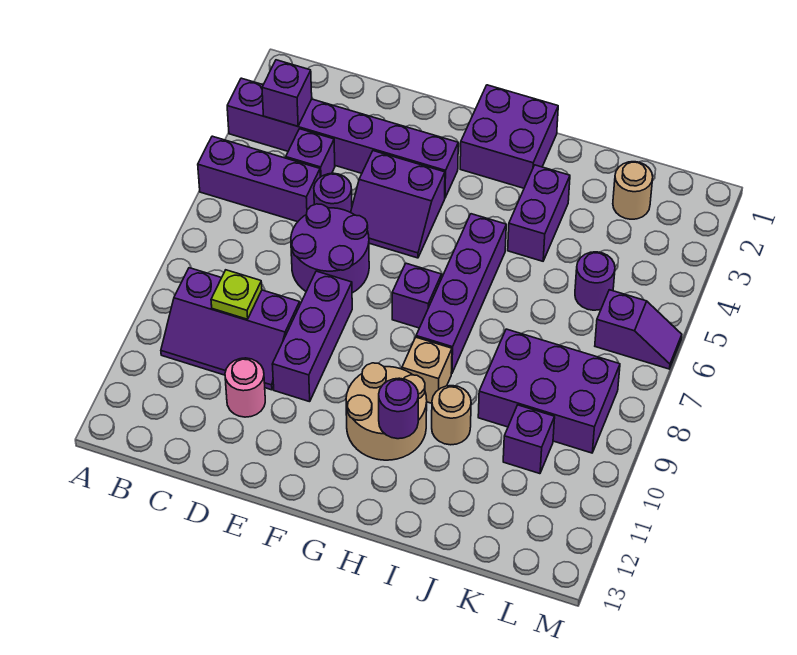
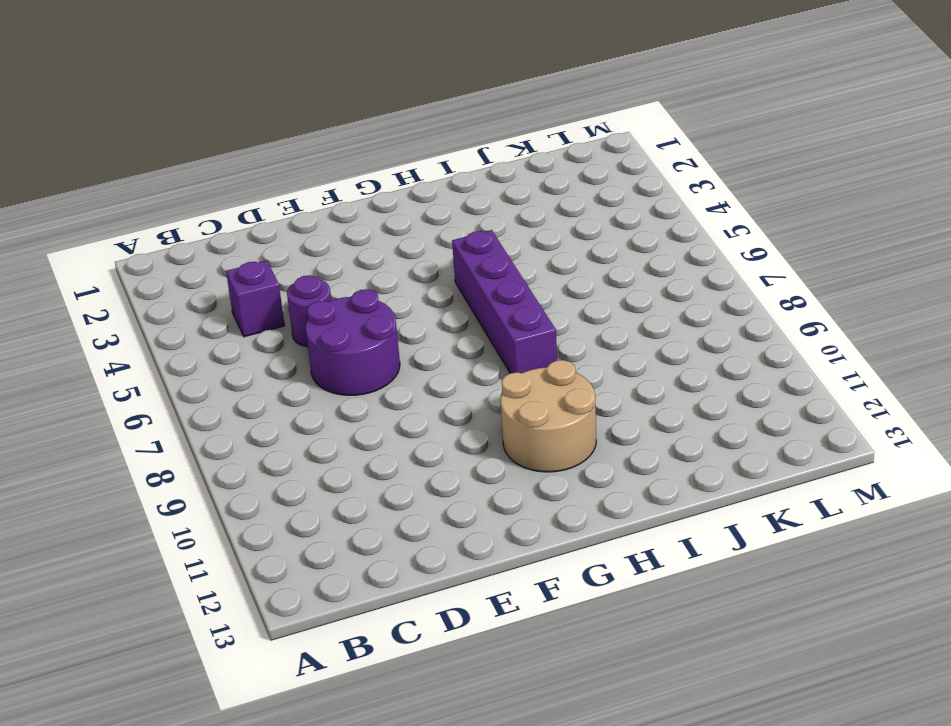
none -> purple 1x6 brick [227,78,458,198]
none -> purple 1x3 brick [198,136,320,222]
none -> purple 2x3 slope [161,268,300,390]

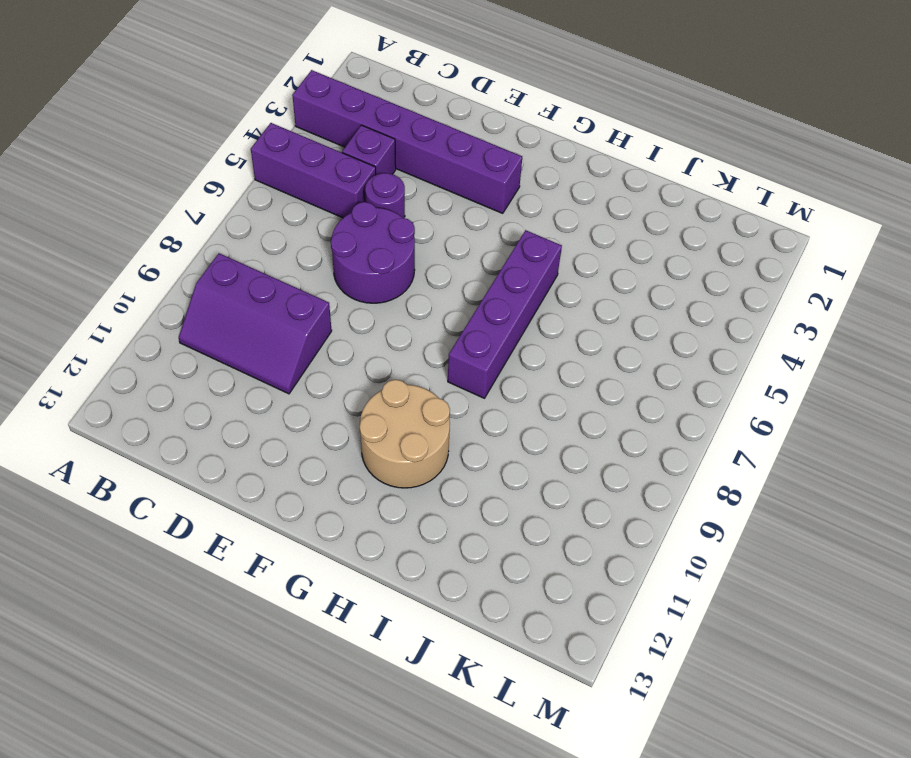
none -> pink 1x1 round brick [225,358,265,417]
none -> purple 2x2 slope [351,151,445,258]
none -> purple 1x3 brick [272,271,352,402]

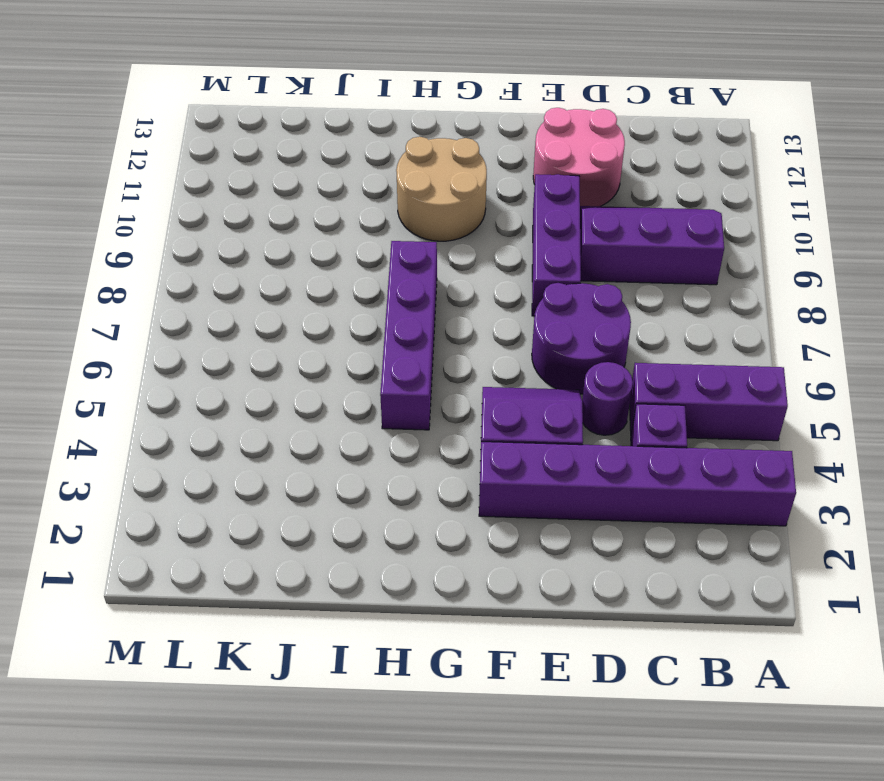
pink 2x2 round brick [533,108,625,206] -> pink 1x1 round brick [225,358,265,417]
none -> purple 2x2 brick [460,85,558,188]
none -> purple 1x1 brick [392,263,442,328]
none -> tan 1x1 brick [402,337,452,403]

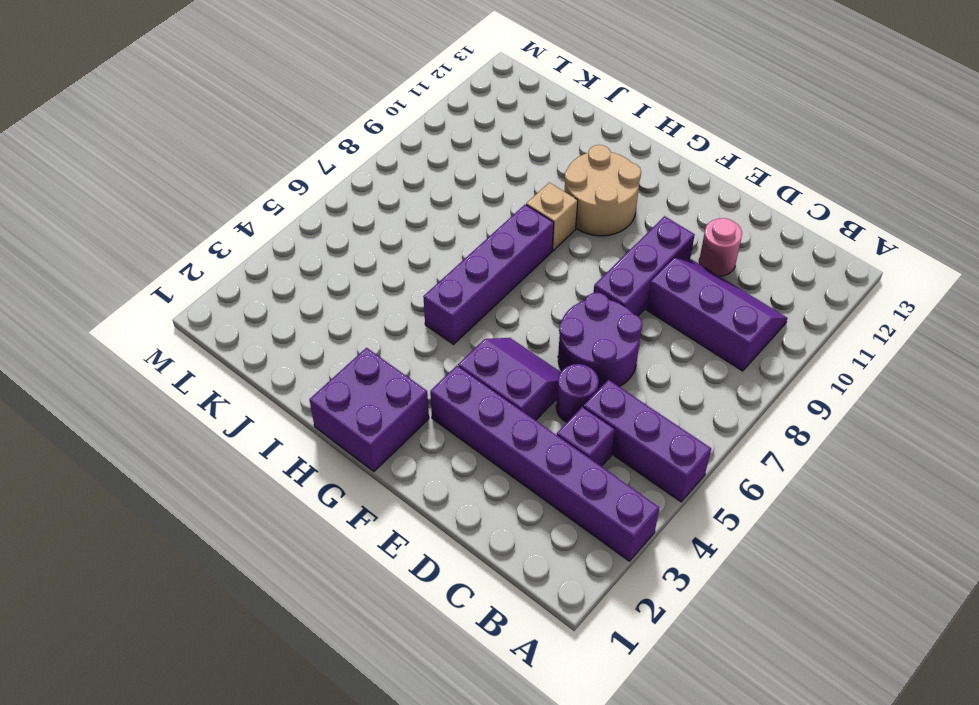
none -> purple 1x1 brick [392,263,442,328]
none -> purple 1x2 brick [508,165,570,261]
none -> tan 1x1 round brick [432,386,471,445]

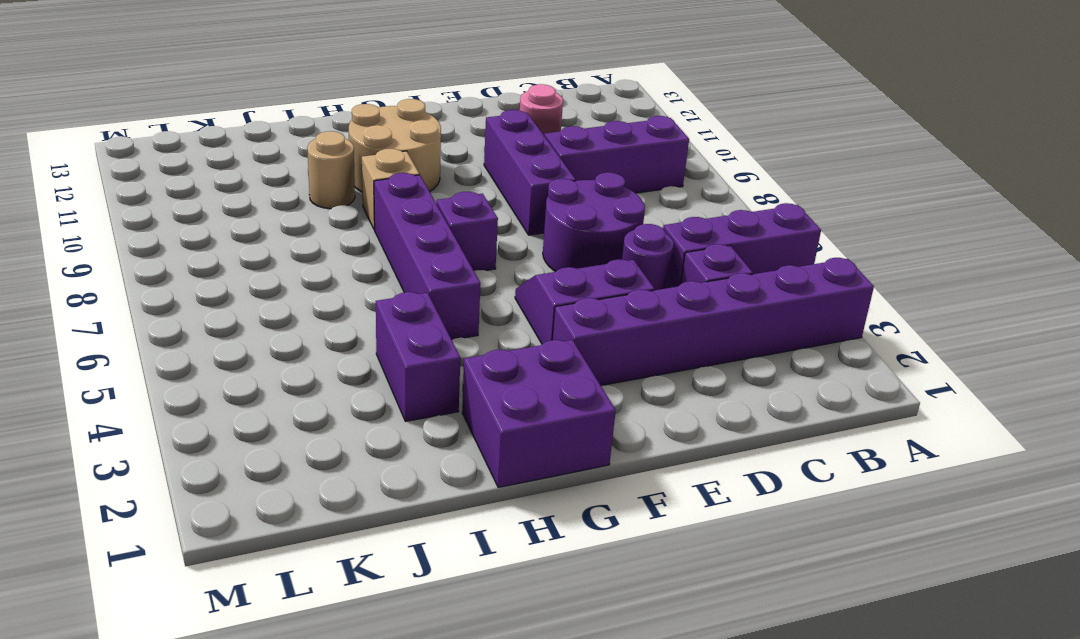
none -> purple 2x3 brick [478,329,620,453]
none -> tan 1x1 round brick [613,162,653,219]
none -> purple 1x1 round brick [575,252,615,310]

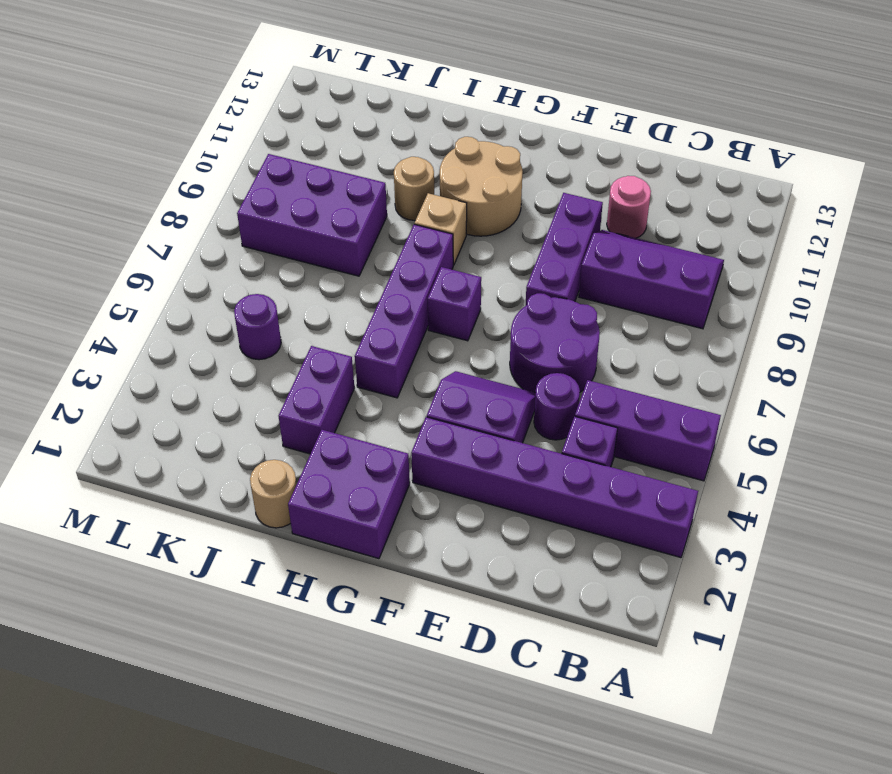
tan 1x1 round brick [250,460,297,528] -> tan 1x1 round brick moved to [613,162,653,219]
none -> purple 1x1 brick [503,405,555,474]
none -> purple 1x2 slope [595,290,682,369]
none -> purple 1x1 brick [262,60,312,126]

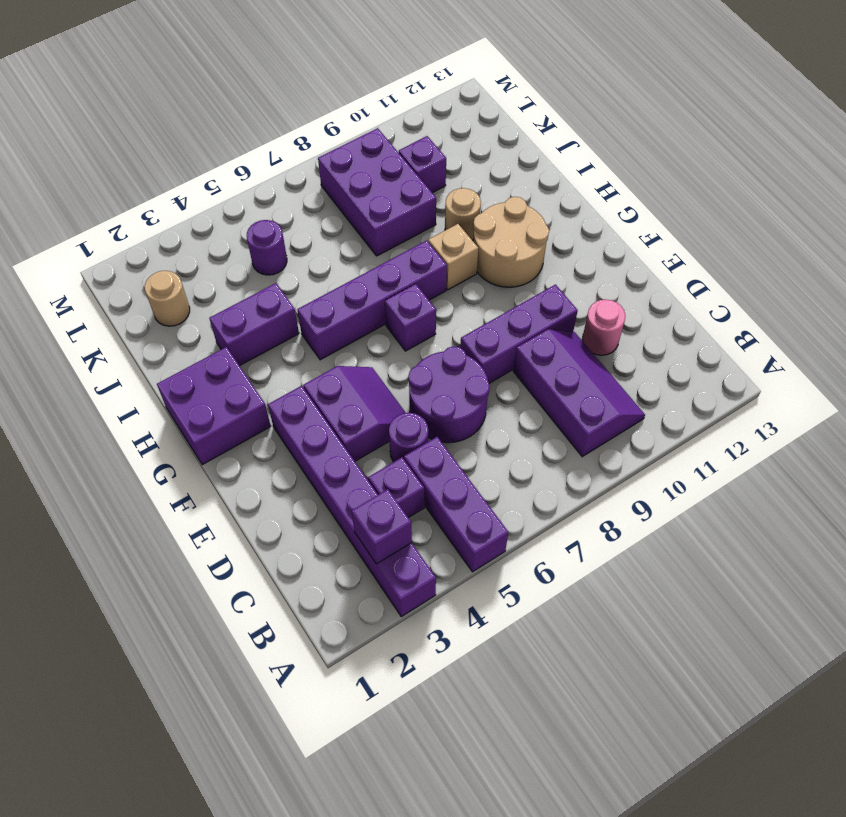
none -> purple 1x2 slope [595,290,682,369]
none -> lime 1x1 plate [211,270,262,319]
none -> purple 1x1 round brick [379,378,418,439]

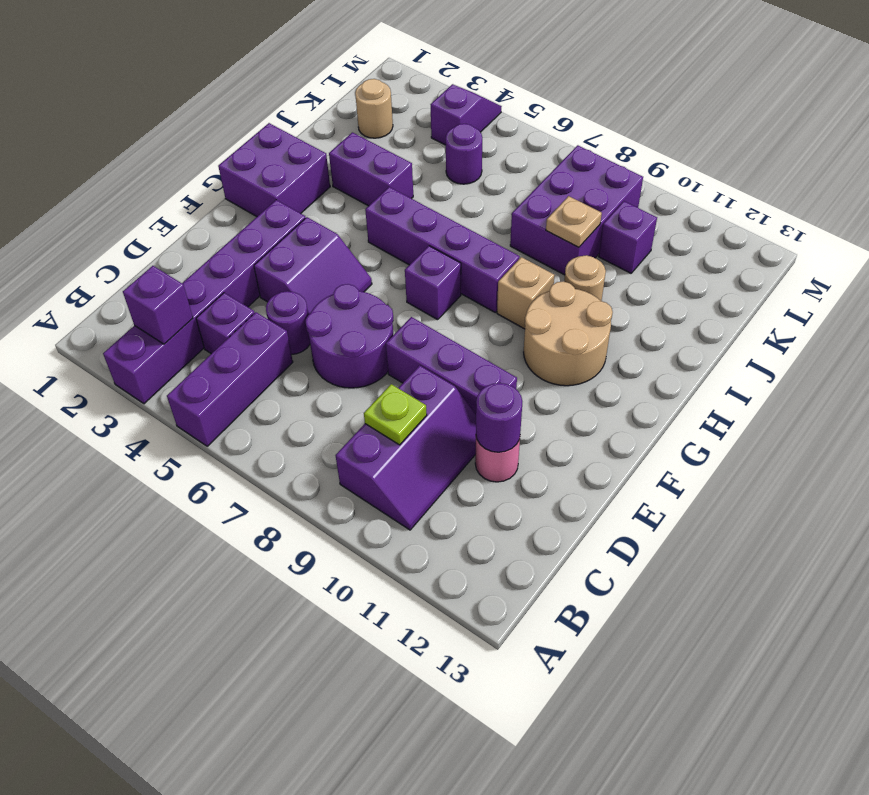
purple 1x1 round brick [476,383,522,452] -> purple 1x1 round brick moved to [379,378,418,439]
tan 1x1 plate [546,196,602,247] -> none
purple 1x2 slope [431,84,502,145] -> purple 1x2 slope moved to [595,290,682,369]

